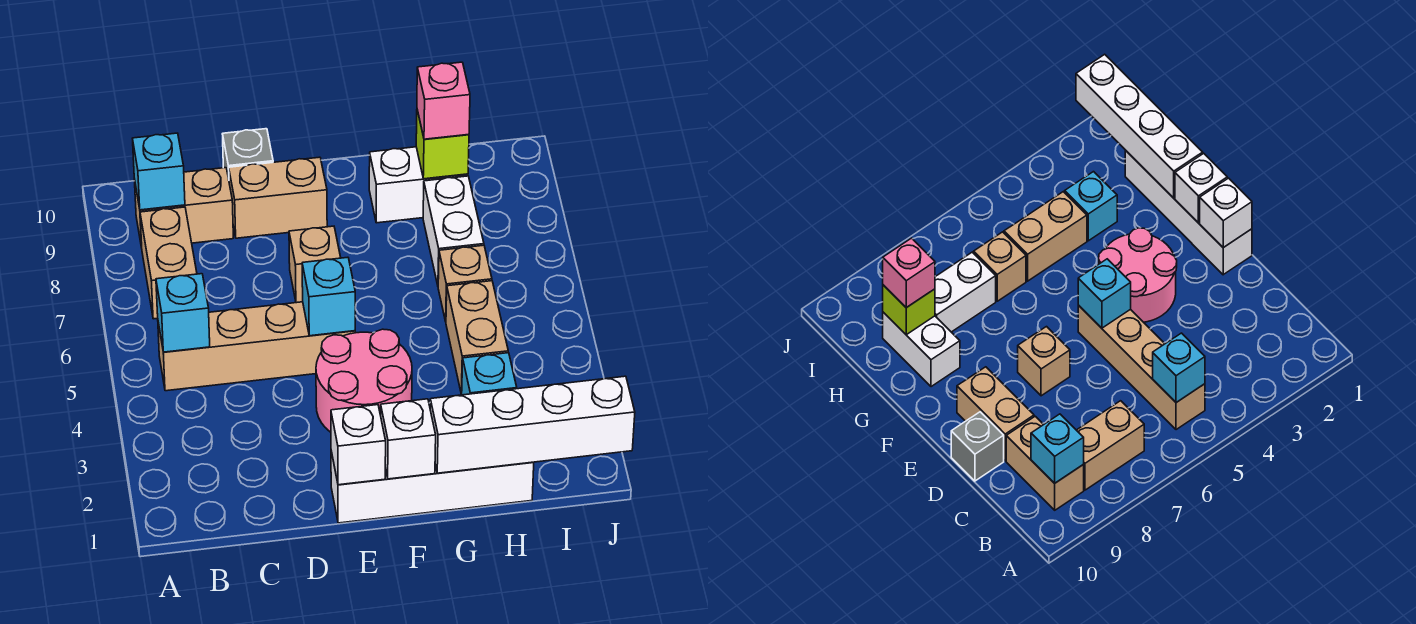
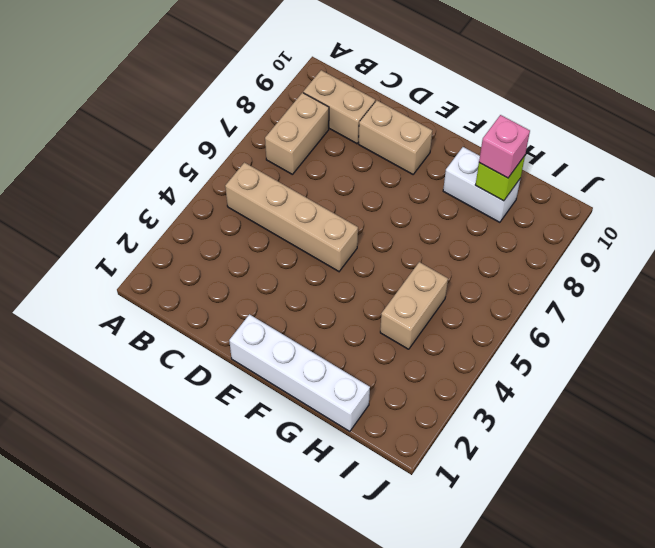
none -> grey 1x1 brick [223,129,273,178]
none -> pink 2x2 round brick [316,329,412,432]
none -> tan 1x1 brick [289,226,341,303]

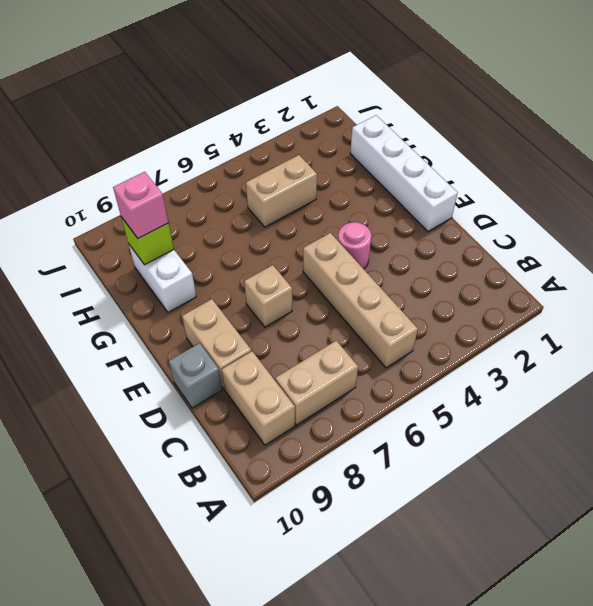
pink 1x1 round brick [338,222,372,269] -> pink 2x2 round brick [316,329,412,432]
none -> cyan 1x1 brick [462,353,517,395]
none -> tan 1x1 brick [438,245,492,321]
none -> white 1x2 brick [423,176,484,285]

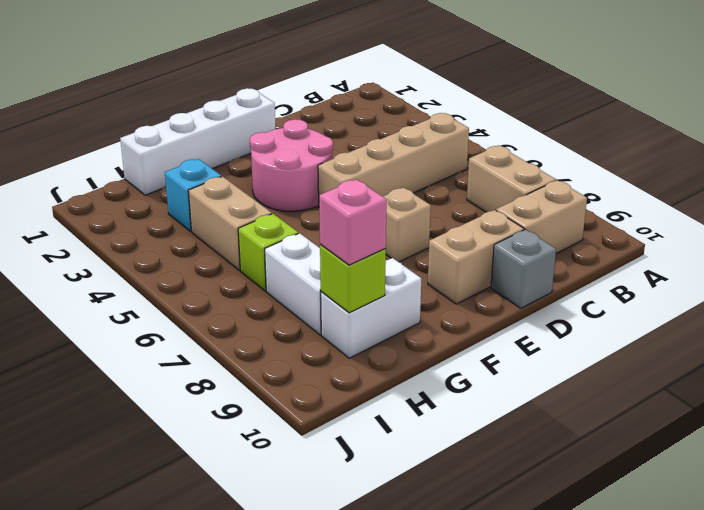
lime 1x1 brick [238,214,298,291] -> tan 1x1 brick [438,245,492,321]
none -> cyan 1x1 brick [156,274,210,352]
none -> cyan 1x1 brick [132,133,185,210]
none -> white 1x1 brick [331,405,386,485]

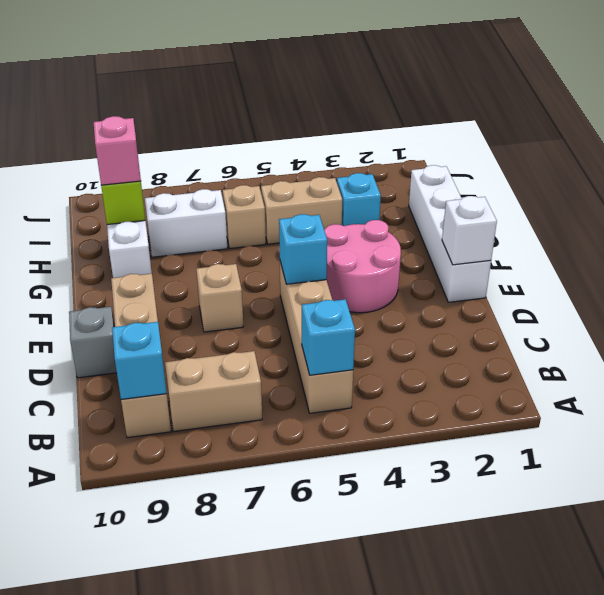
none -> white 1x1 brick [381,399,436,479]
none -> white 1x4 brick [430,376,635,473]

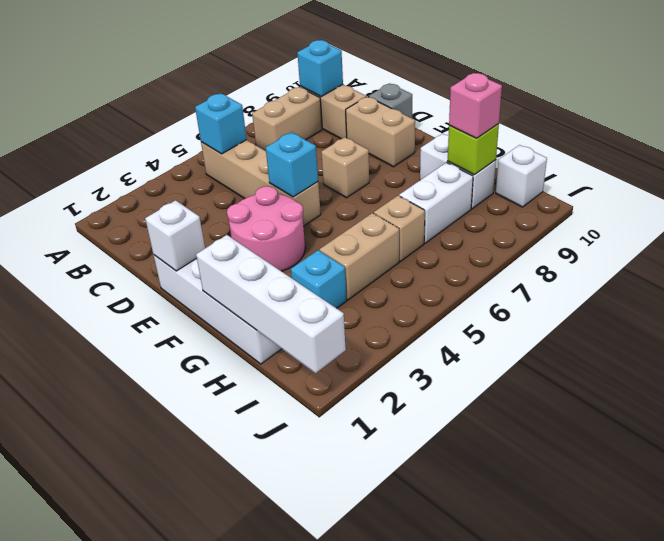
white 1x1 brick [496,145,547,207] -> white 1x1 brick moved to [381,399,436,479]

